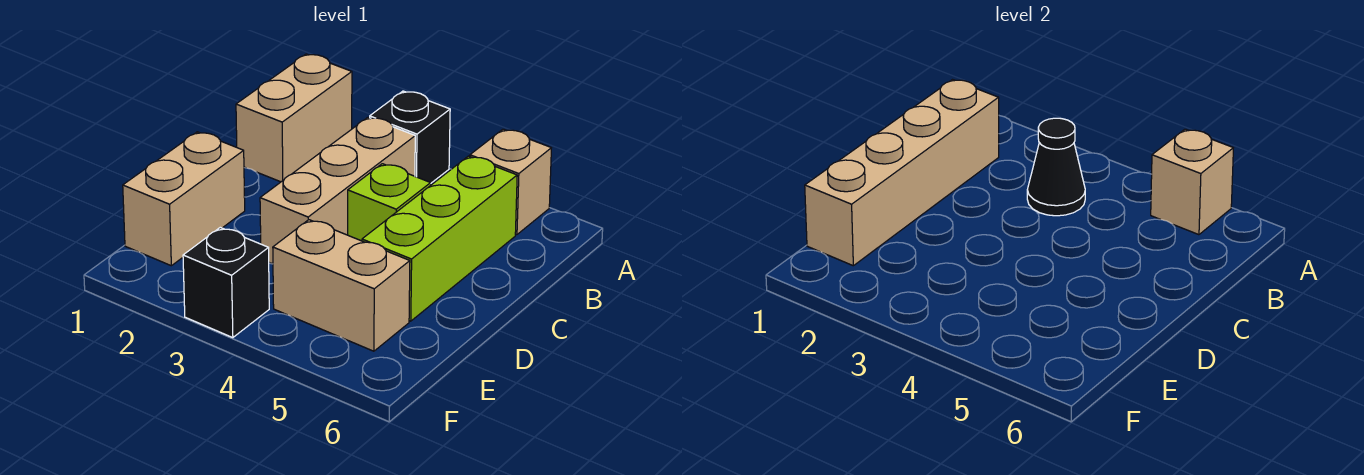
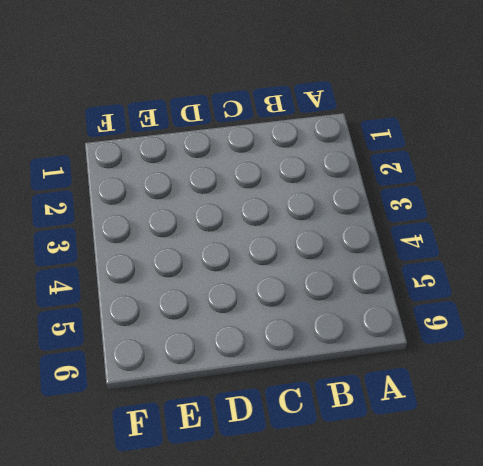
none -> tan 1x2 brick [236,54,352,182]
none -> black 1x1 brick [370,91,450,183]
none -> tan 1x1 brick [470,129,551,235]

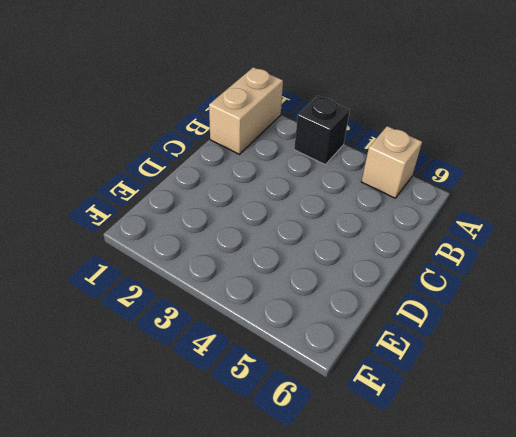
none -> tan 1x3 brick [260,117,415,264]
none -> lime 1x3 brick [362,156,517,321]
none -> lime 1x1 brick [348,164,431,241]

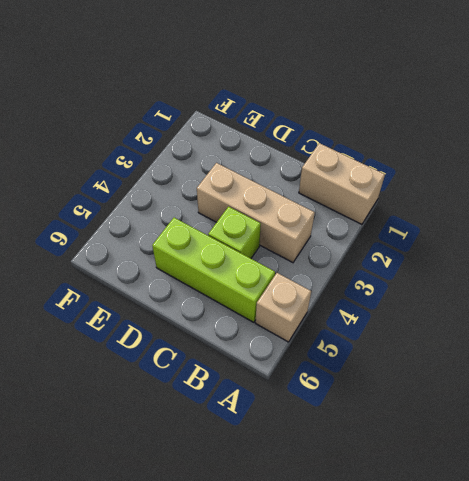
none -> black 1x1 brick [370,91,450,183]
none -> tan 1x2 brick [123,132,245,266]
none -> tan 1x2 brick [273,220,410,351]

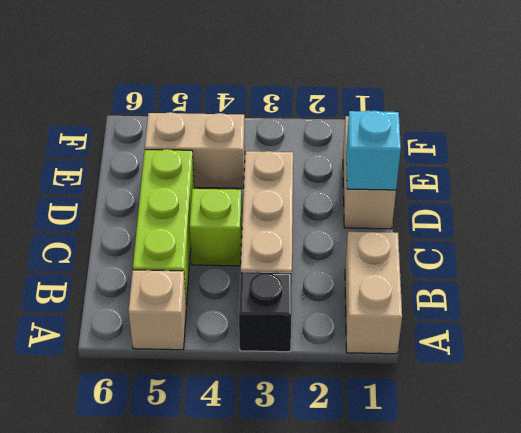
cyan 1x1 brick [346,111,401,190] -> tan 1x4 brick [805,80,999,266]
none -> black 1x1 brick [183,228,269,338]
none -> tan 1x1 brick [1151,129,1233,235]
none -> black 1x1 cone [1027,118,1085,216]

